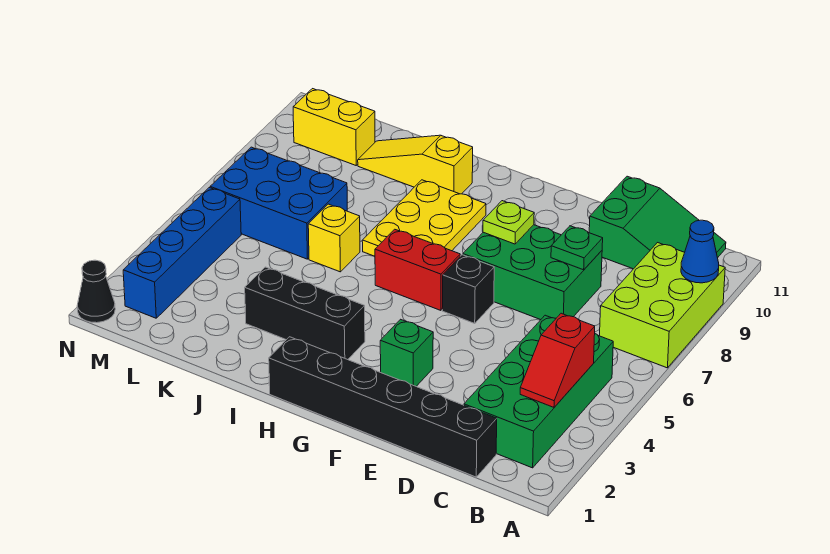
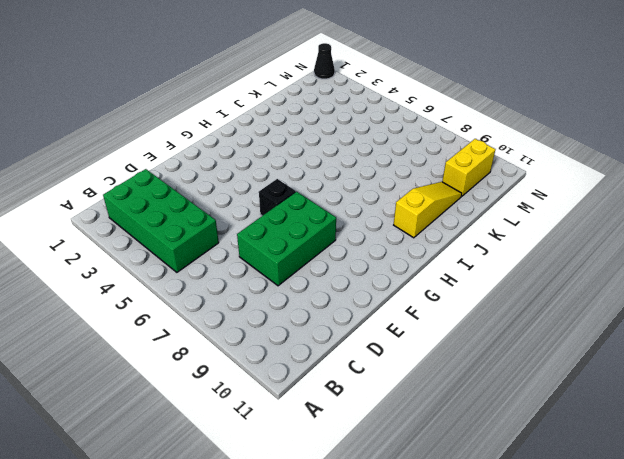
none -> lime 2x3 brick [600,243,725,368]
none -> green 2x3 slope [589,176,726,269]
none -> black 1x6 brick [269,337,497,477]

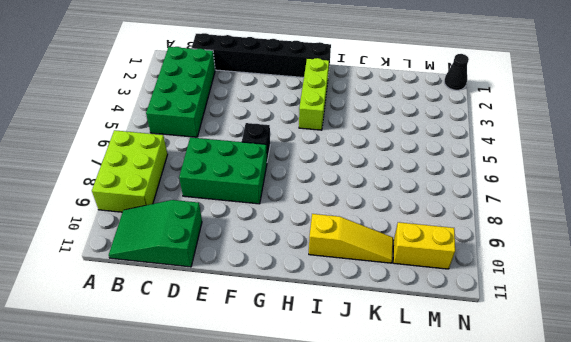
lime 1x3 brick [299,58,329,130] -> black 1x3 brick [245,267,365,360]
none -> green 1x1 brick [380,319,433,386]
none -> red 1x2 brick [375,229,460,310]
none -> yellow 2x3 plate [362,180,486,256]

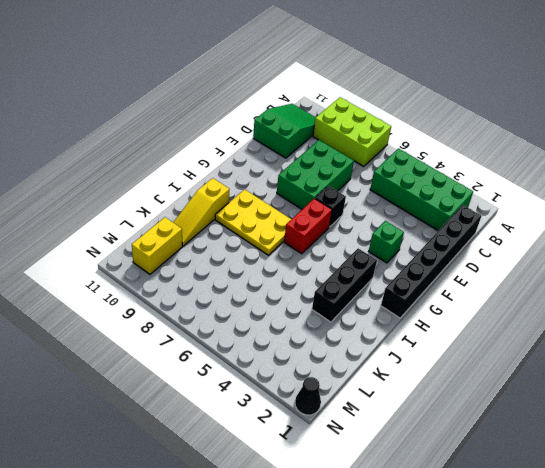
none -> yellow 1x1 brick [308,204,360,272]
none -> blue 2x3 brick [210,147,347,259]
none -> blue 1x4 brick [123,188,241,318]

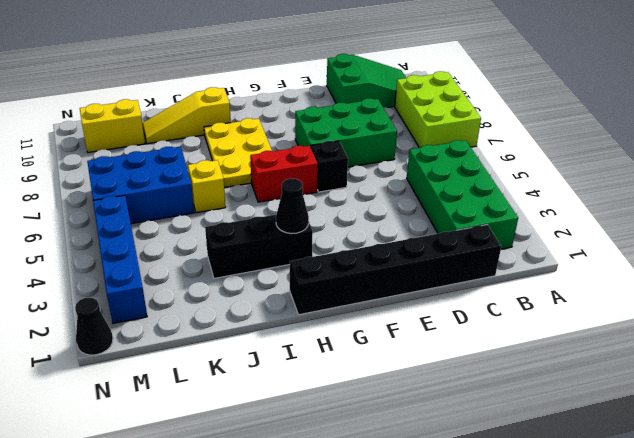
black 1x1 cone [276,179,309,233] -> none
none -> green 1x1 brick [380,319,433,386]
none -> blue 1x1 cone [681,220,719,283]
none -> red 1x2 slope [520,313,595,407]

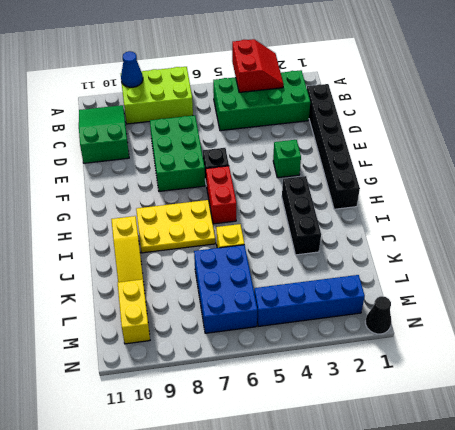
red 2x2 slope [232,39,284,92] -> red 1x2 slope [520,313,595,407]
none -> green 1x1 plate [551,226,603,270]
none -> lime 1x1 plate [483,201,534,244]

